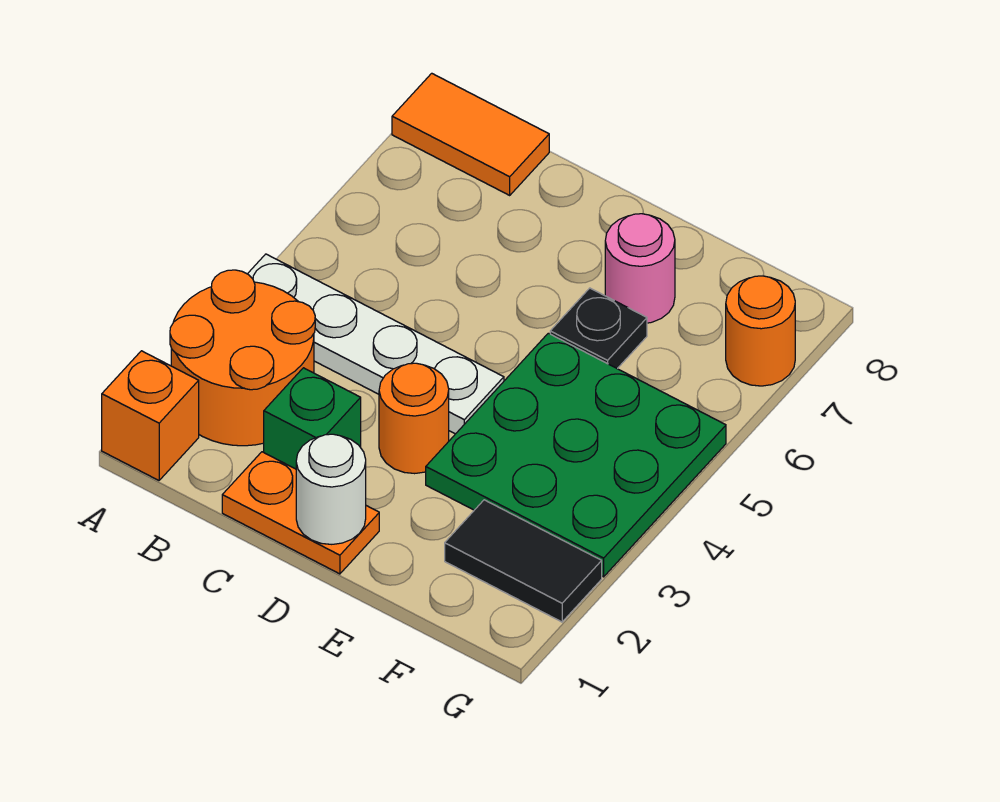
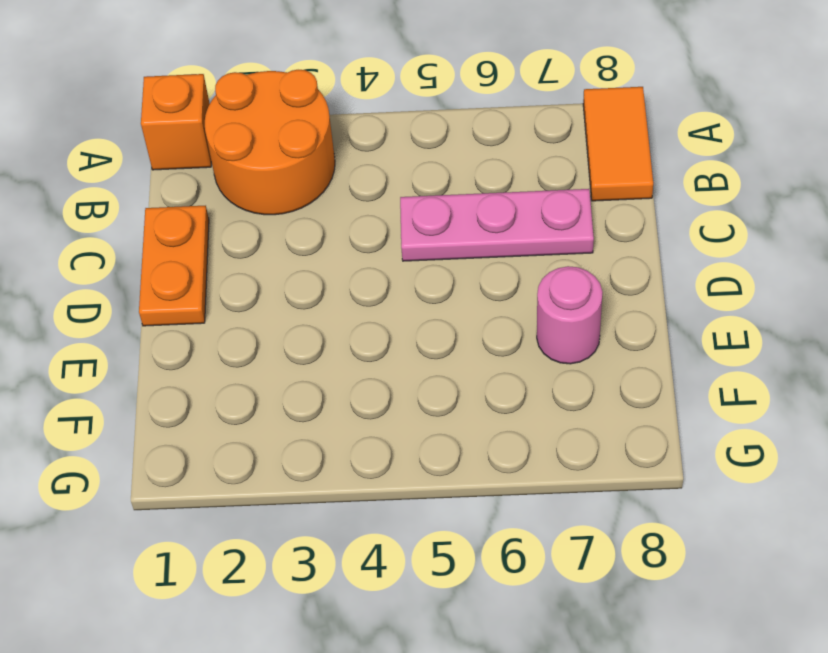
pink 1x3 plate [400,189,594,261] -> none
none -> white 1x4 plate [248,254,504,434]
none -> green 1x1 brick [264,368,361,469]
none -> orange 1x1 round brick [379,363,449,474]

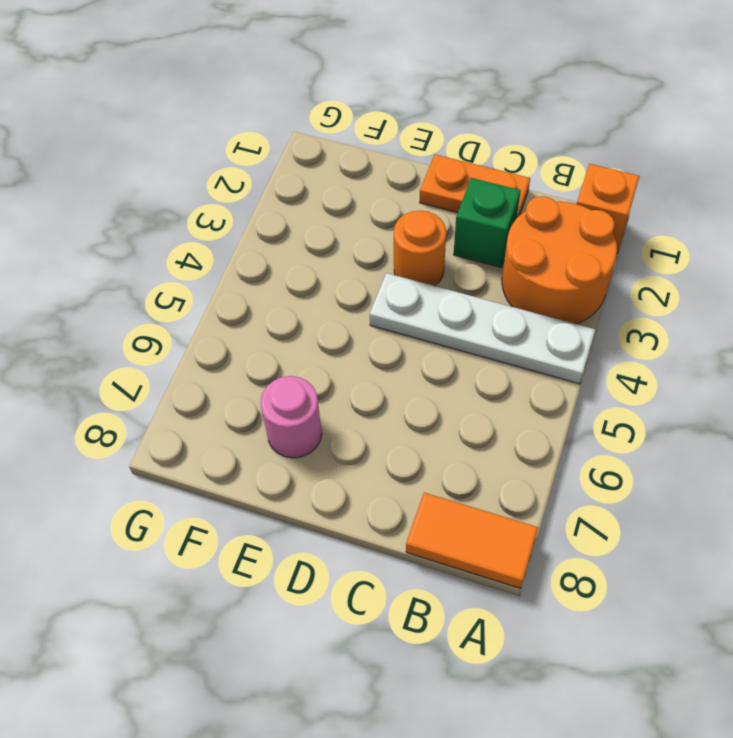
none -> green 3x3 plate [426,333,726,577]
none -> black 1x1 plate [550,288,647,369]
none -> black 1x2 tile [445,500,602,622]

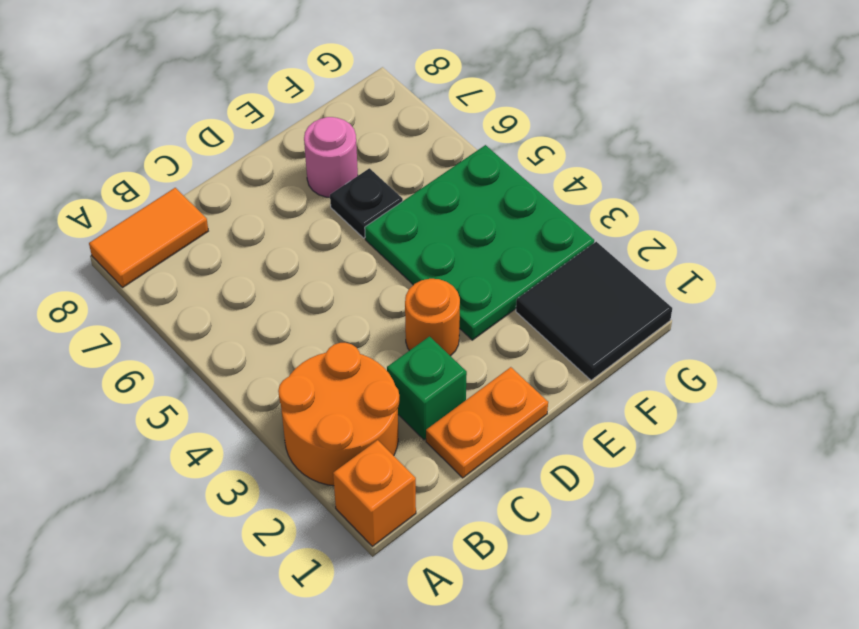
black 2x2 tile [516,242,672,380] -> black 1x2 tile [445,500,602,622]
none -> white 1x4 plate [248,254,504,434]
none -> orange 1x1 round brick [726,276,795,386]
none -> white 1x1 round brick [296,434,366,544]

